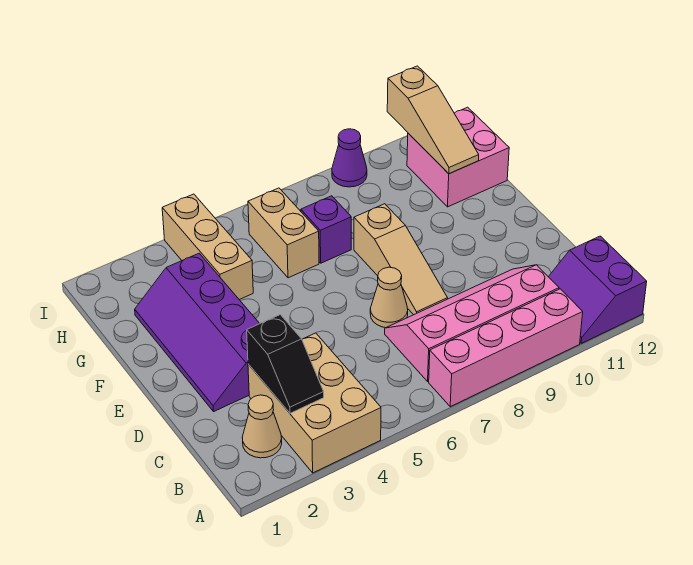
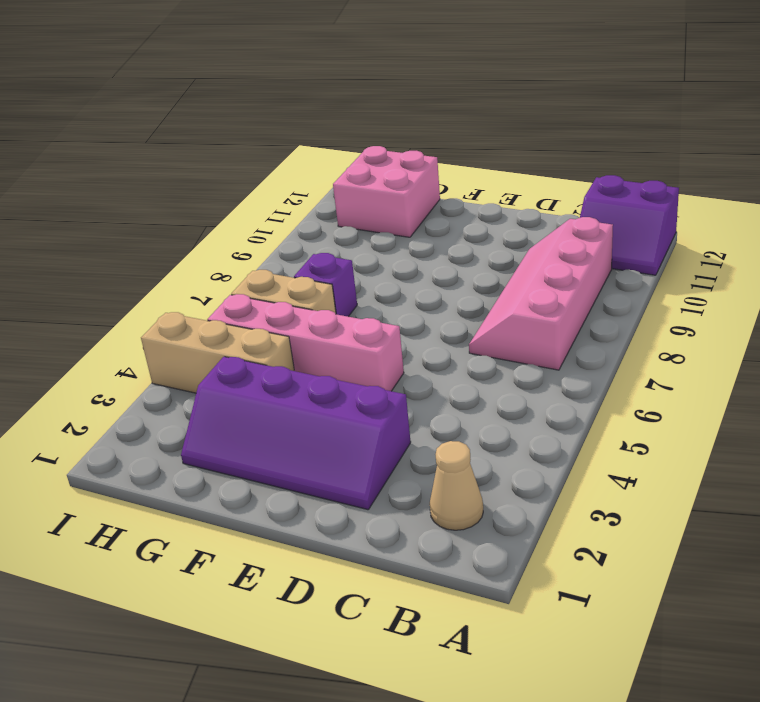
pink 1x4 brick [207,294,404,391] -> pink 1x4 brick turned to [429,289,583,407]
none -> tan 2x3 brick [248,333,381,473]
none -> tan 1x1 cone [370,267,408,328]
none -> tan 1x3 slope [354,204,447,315]

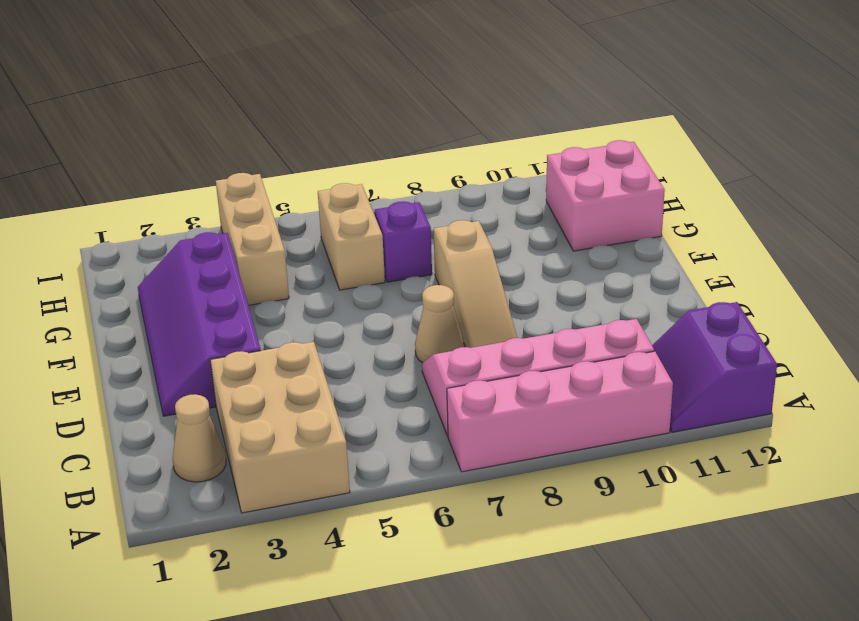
none -> purple 1x1 cone [332,129,367,187]
none -> black 1x2 slope [247,315,324,413]
none -> tan 1x3 slope [387,66,479,174]

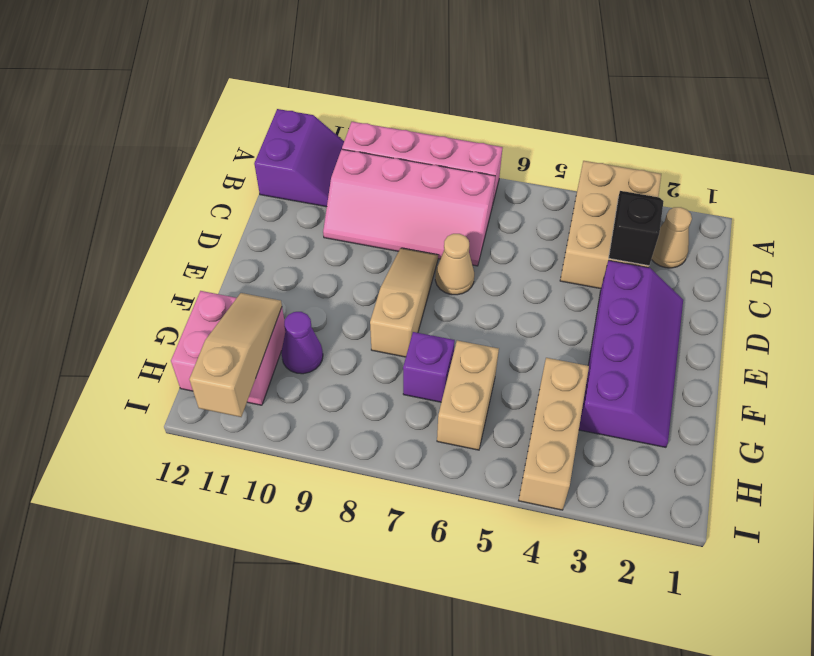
purple 1x1 cone [281,312,323,374] -> purple 1x1 cone moved to [332,129,367,187]

